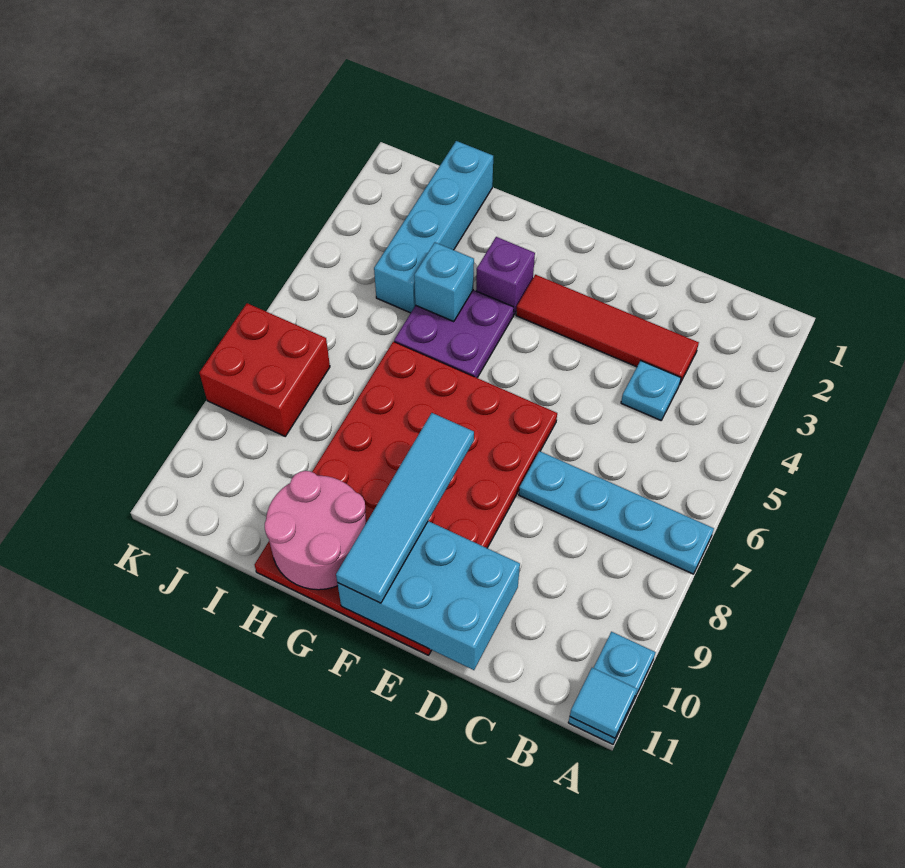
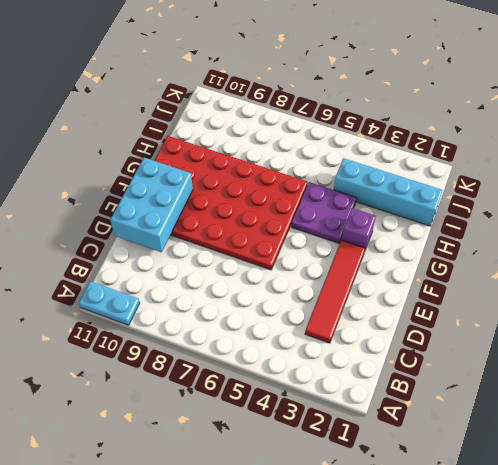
none -> cyan 1x4 plate [519,451,714,574]
none -> cyan 1x1 plate [621,361,681,420]
none -> red 2x2 brick [199,303,330,436]

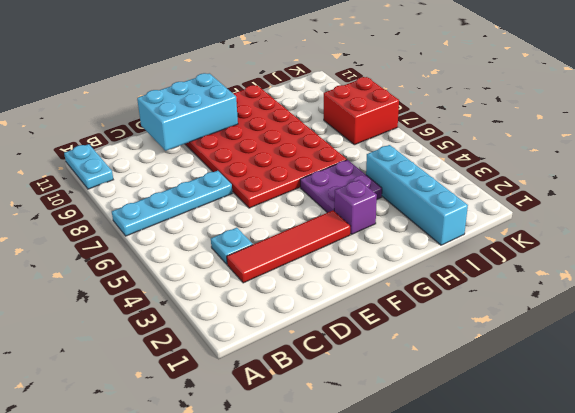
none -> cyan 1x1 tile [570,668,637,738]
none -> pink 2x2 round brick [265,471,366,590]
none -> cyan 1x1 brick [414,243,474,322]

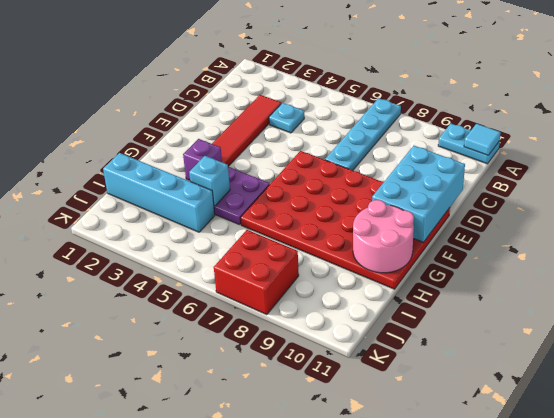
none -> cyan 1x4 tile [336,413,474,603]

